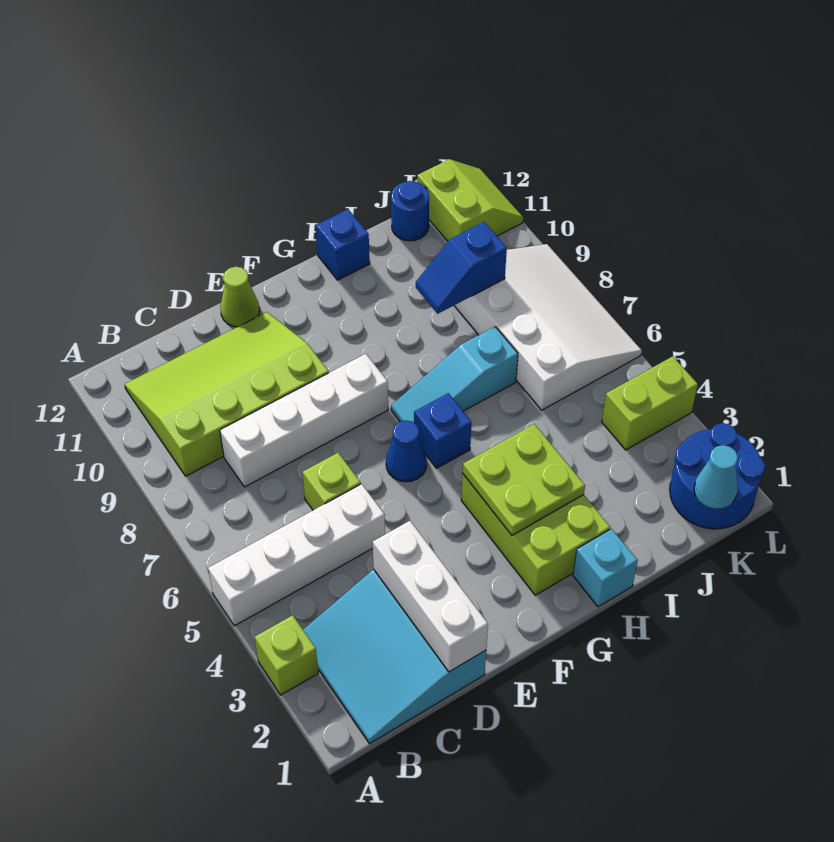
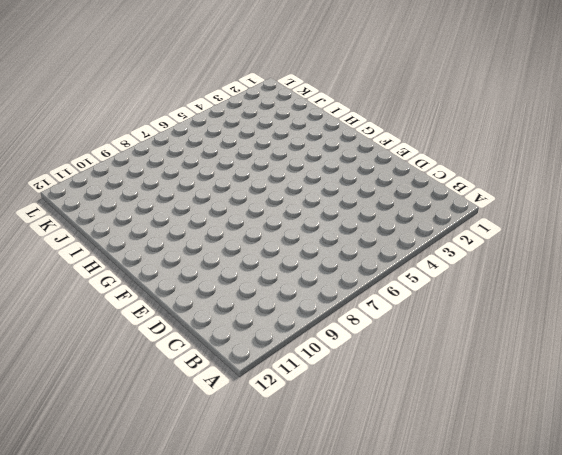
none -> lime 1x1 brick [254,615,318,695]
none -> white 1x4 brick [208,484,385,626]
none -> cyan 3x3 slope [303,569,486,744]

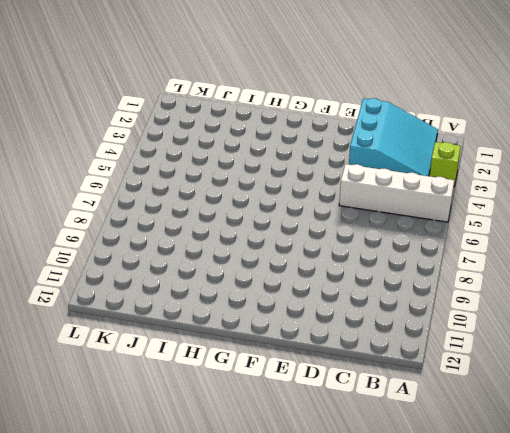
none -> lime 3x4 slope [125,312,329,476]
none -> white 1x4 brick [220,354,388,487]
none -> lime 1x1 brick [302,453,361,510]

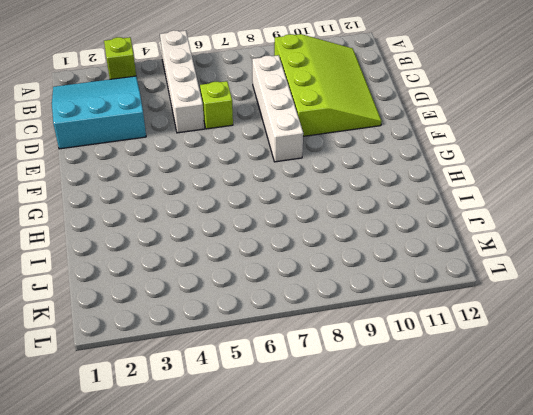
none -> lime 1x1 cone [220,267,260,327]
none -> blue 1x1 cone [386,420,427,482]
none -> lime 2x3 brick [461,473,610,595]

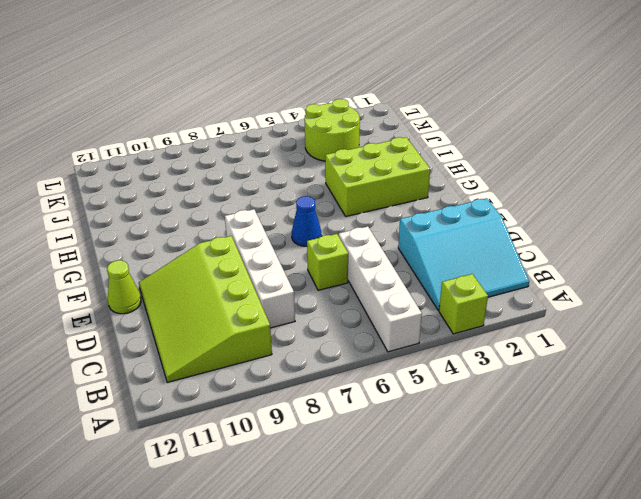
lime 2x2 round brick [304,99,360,161] -> lime 1x2 brick [602,356,698,450]
none -> blue 1x1 brick [414,393,471,468]
none -> cyan 1x3 slope [391,327,518,423]
none -> cyan 1x1 brick [573,529,638,607]

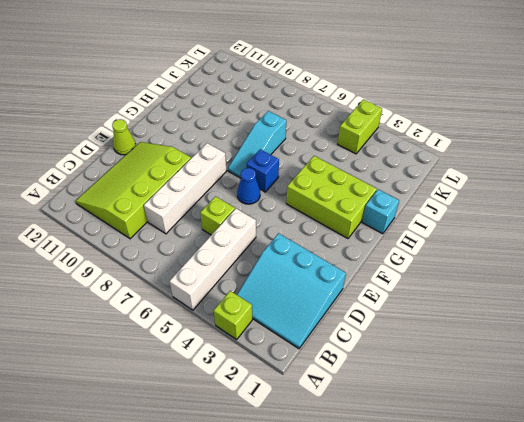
none -> blue 1x1 brick [316,209,370,280]
none -> white 3x4 slope [454,244,642,410]
none -> blue 1x1 round brick [391,181,429,241]

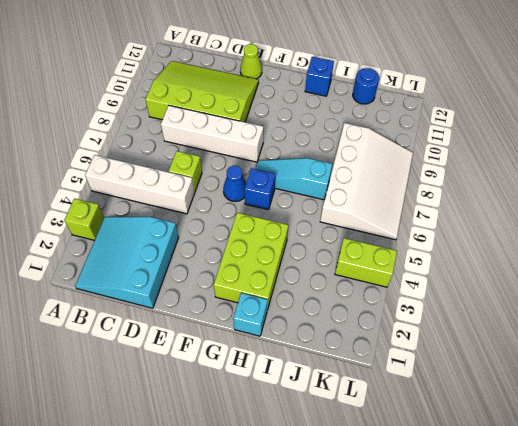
none -> blue 2x2 round brick [670,423,765,529]
none -> lime 2x2 slope [417,159,523,241]
none -> white 1x3 brick [373,521,488,672]

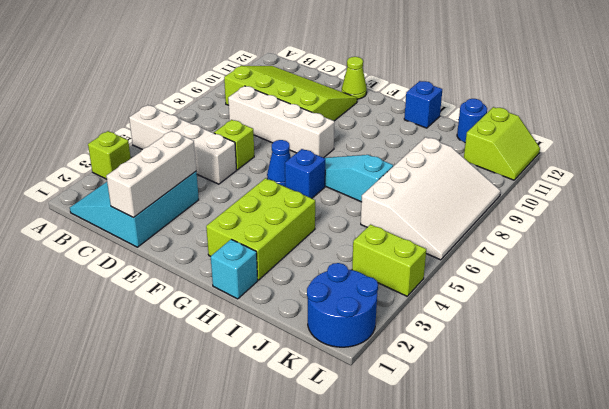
none -> lime 2x2 plate [463,424,585,535]
none -> blue 1x2 slope [416,222,507,314]
none -> cyan 1x1 cone [694,445,738,509]

